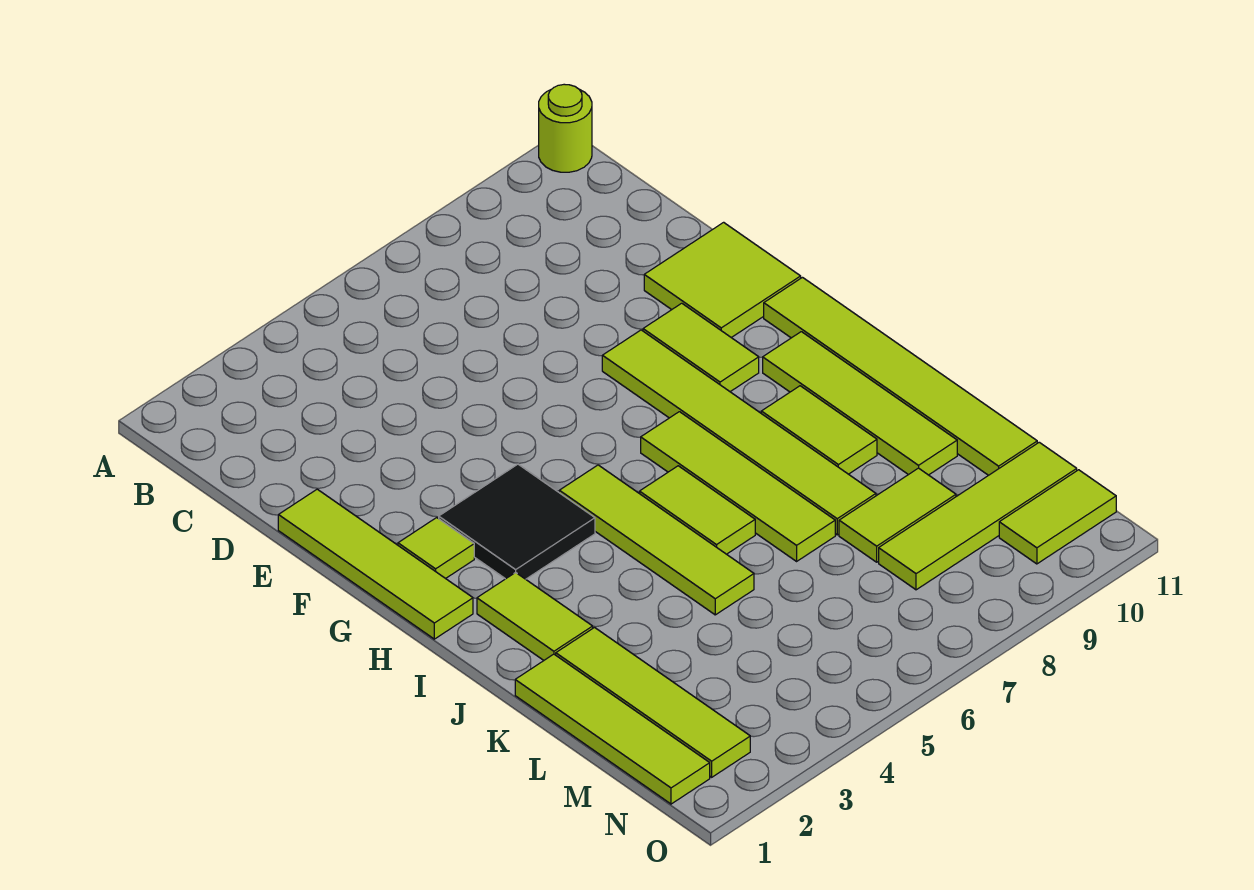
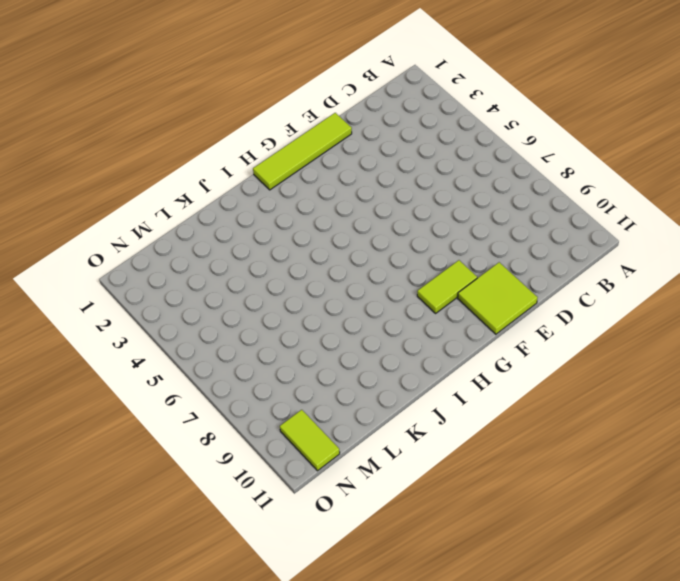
none -> lime 1x1 round brick [539,84,592,172]
none -> lime 1x6 tile [602,330,876,535]
none -> lime 1x1 tile [398,518,474,579]

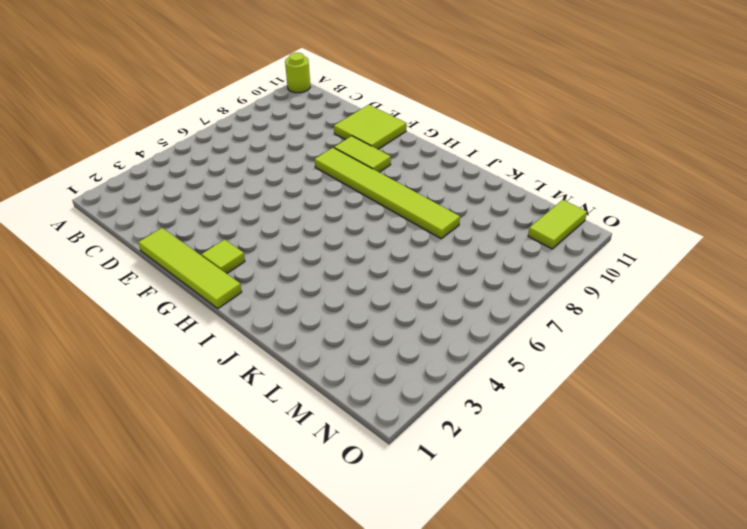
none -> black 2x2 tile [439,464,595,579]
none -> lime 1x6 tile [764,278,1037,475]
none -> lime 1x4 tile [559,465,754,615]

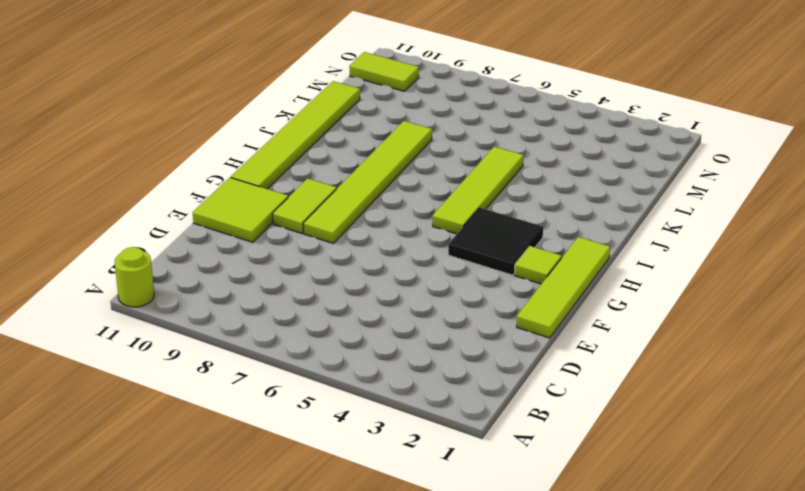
none -> lime 1x4 tile [641,412,835,561]
none -> lime 1x4 tile [763,332,957,475]
none -> lime 1x2 tile [477,572,593,660]

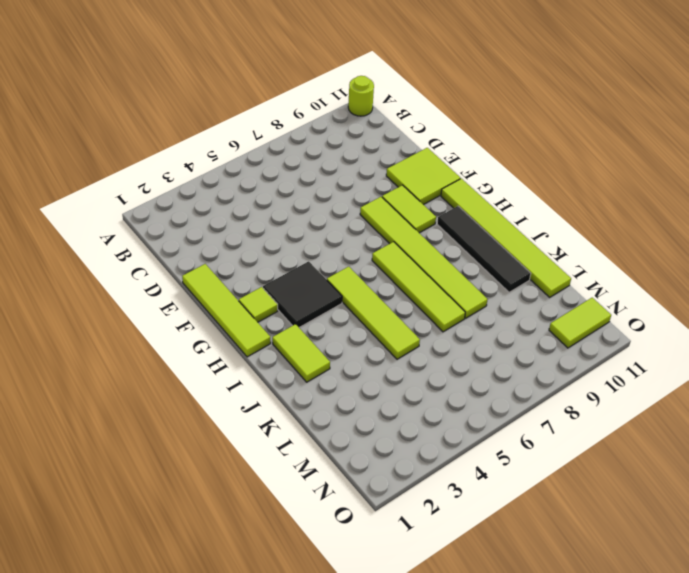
black 1x4 tile [437,206,531,292] -> lime 1x4 tile [763,332,957,475]
none -> lime 1x2 tile [640,466,755,554]
none -> lime 1x2 tile [761,386,877,474]
none -> lime 1x4 tile [515,654,710,804]

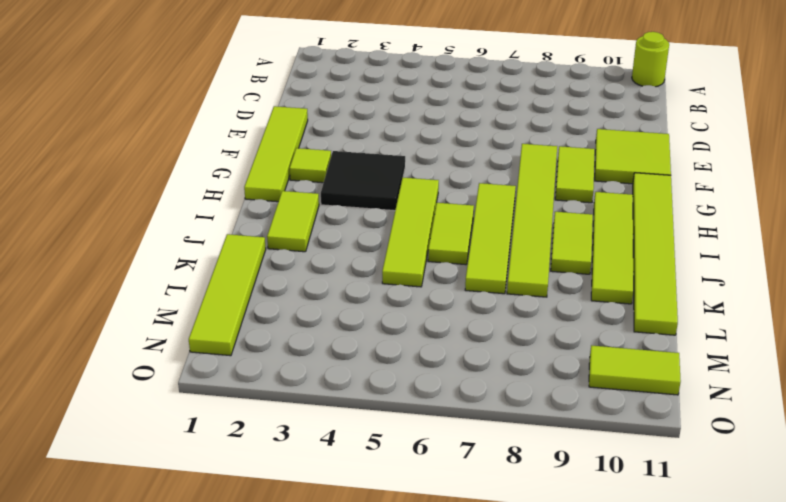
none -> lime 1x4 tile [556,628,750,777]
none -> lime 1x2 tile [839,468,956,562]
none -> lime 1x4 tile [879,442,1077,590]

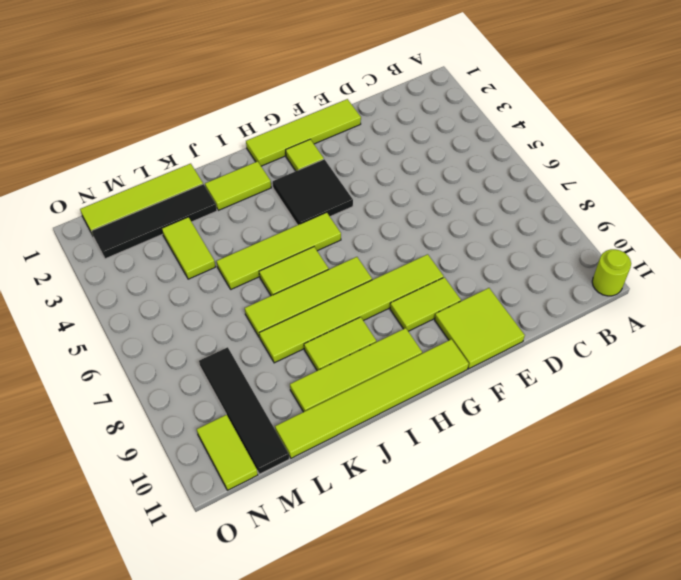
black 1x4 tile [92,184,217,259] -> lime 1x4 tile [556,628,750,777]
lime 1x2 tile [162,217,215,279] -> lime 1x2 tile moved to [839,468,956,562]
black 1x4 tile [199,347,289,474] -> lime 1x4 tile [879,442,1077,590]

